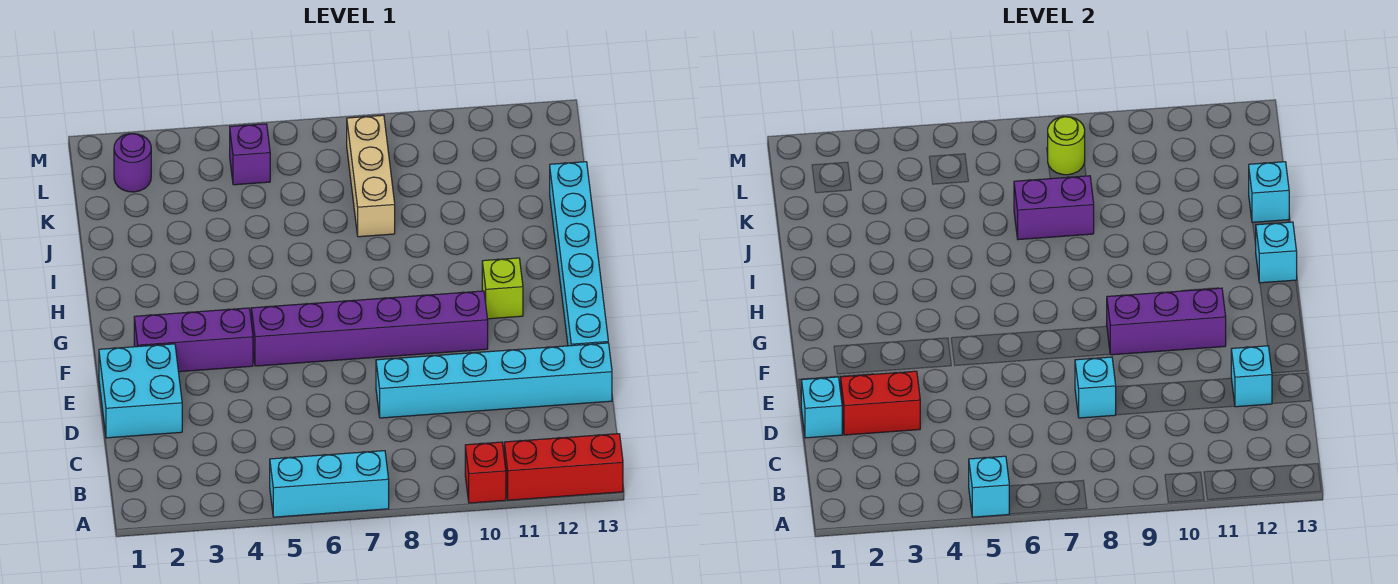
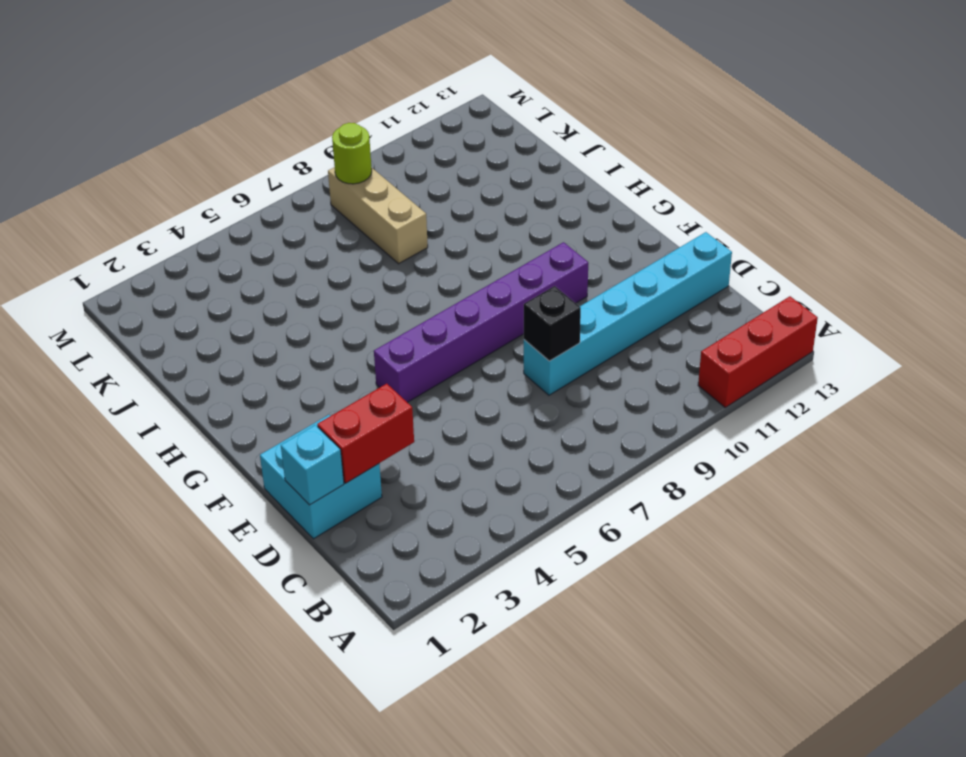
black 1x1 brick [524,286,581,361] -> cyan 1x1 brick [1075,357,1116,418]
none -> cyan 1x3 brick [270,451,389,517]
none -> red 1x1 brick [465,442,506,503]
none -> cyan 1x6 brick [550,162,608,346]

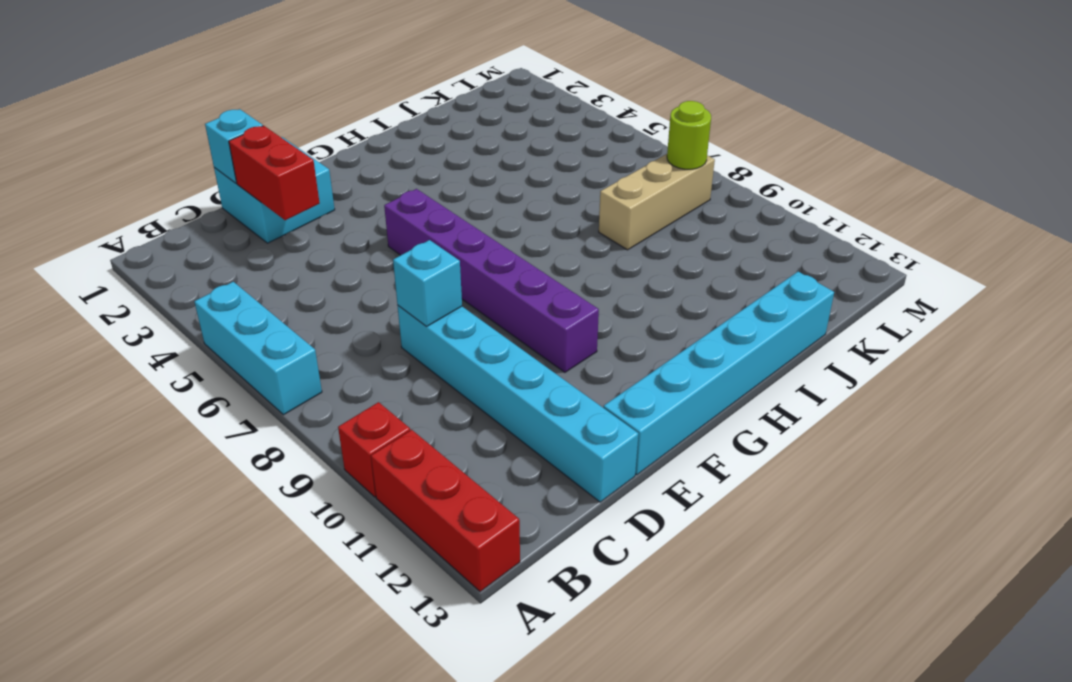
none -> purple 1x3 brick [134,308,253,372]
none -> lime 1x1 brick [482,258,523,319]
none -> purple 1x1 round brick [114,134,151,192]

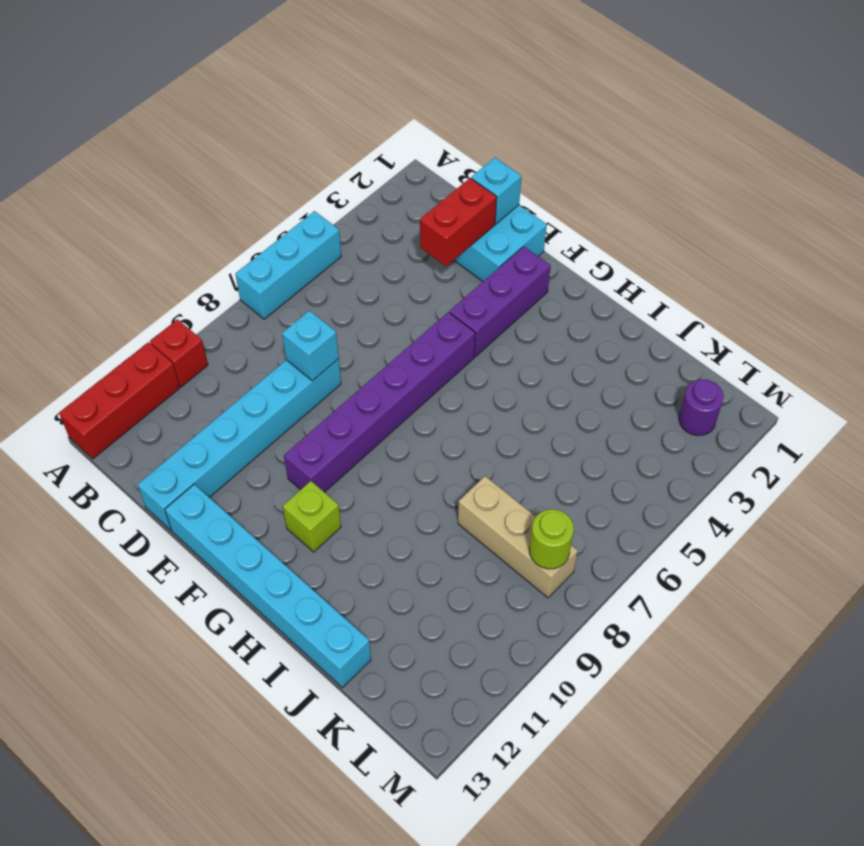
none -> purple 1x1 brick [230,124,270,185]
none -> cyan 1x1 brick [969,456,1009,517]
none -> cyan 1x1 brick [1231,346,1272,407]

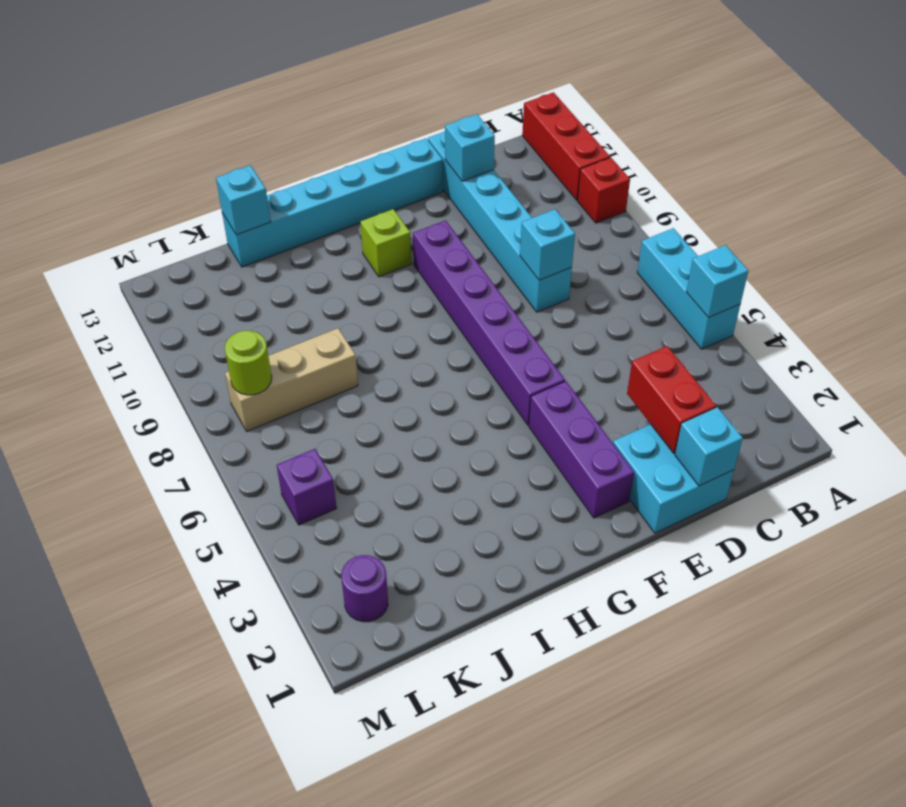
none -> purple 1x3 brick [1107,288,1226,355]
none -> cyan 1x1 brick [1256,222,1297,283]
none -> purple 1x2 brick [1014,176,1094,240]

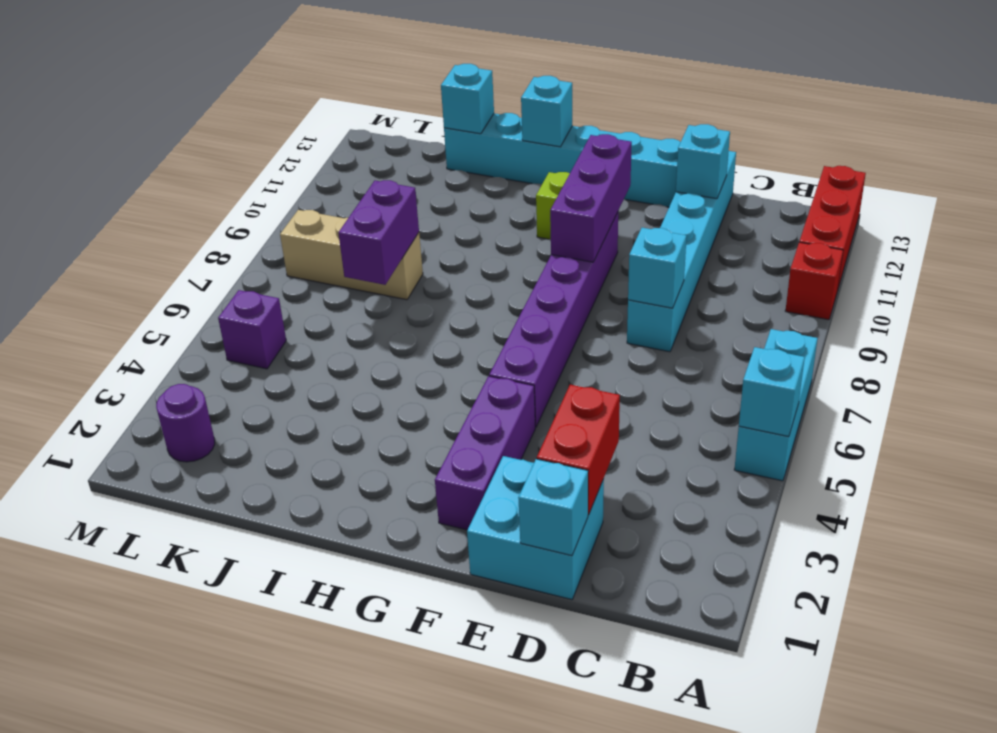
none -> lime 1x1 round brick [1048,117,1085,175]

